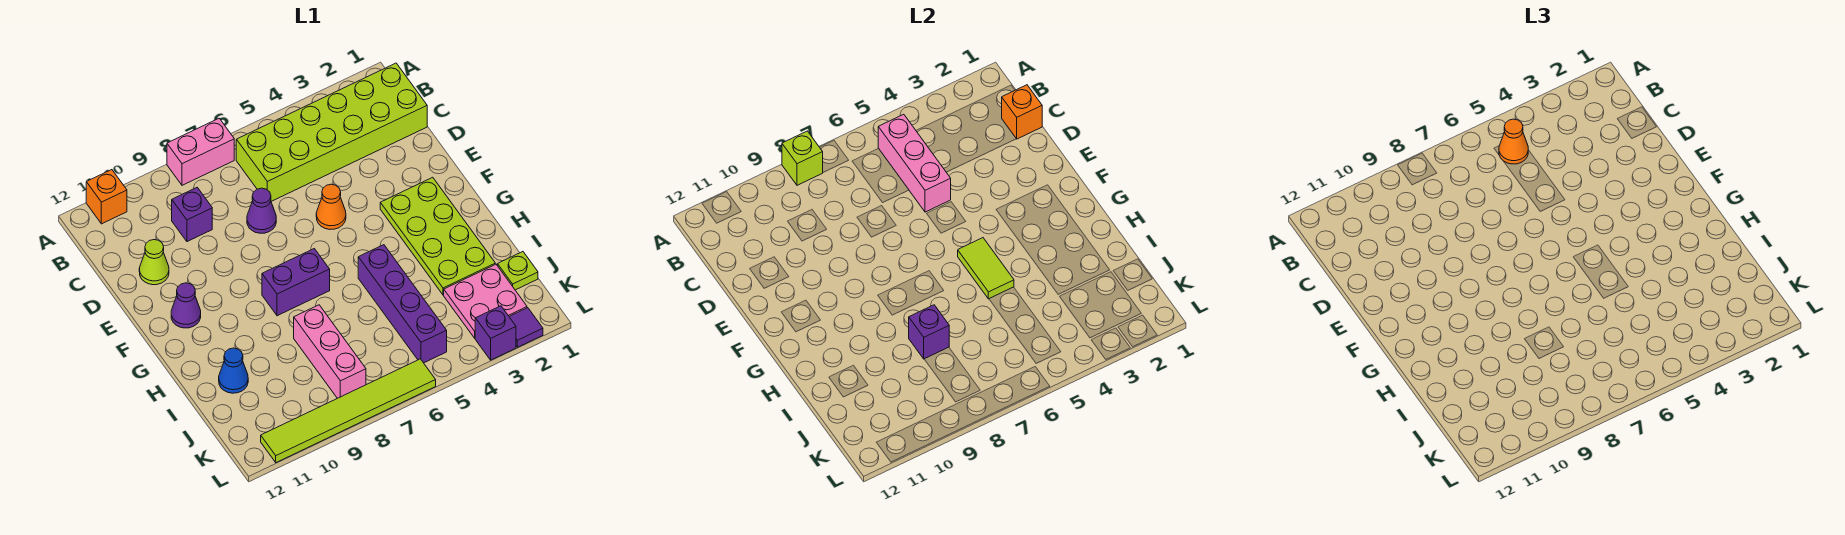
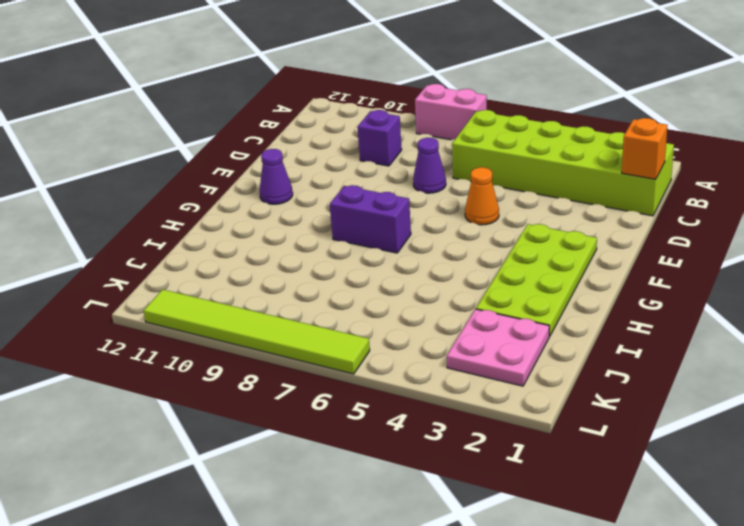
none -> orange 1x1 brick [86,170,127,224]
none -> lime 1x1 cone [139,240,169,285]
none -> purple 1x4 brick [358,245,447,363]

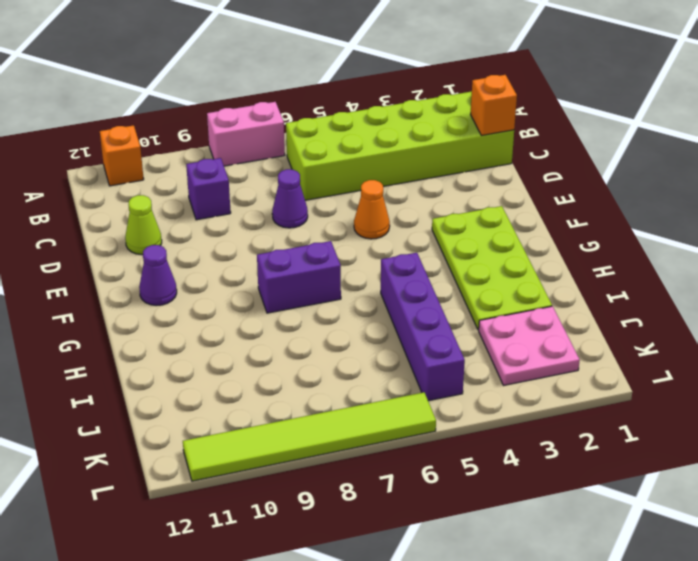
none -> pink 1x3 brick [294,305,366,398]
none -> blue 1x1 cone [219,348,248,393]
none -> lime 1x1 plate [498,252,538,290]

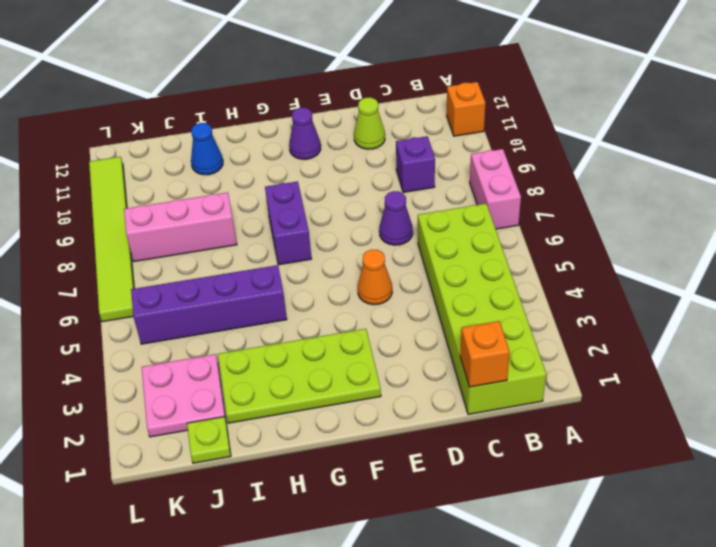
none -> purple 1x1 tile [509,308,543,347]
none -> purple 1x1 brick [475,306,516,360]
none -> lime 1x1 brick [782,131,823,185]

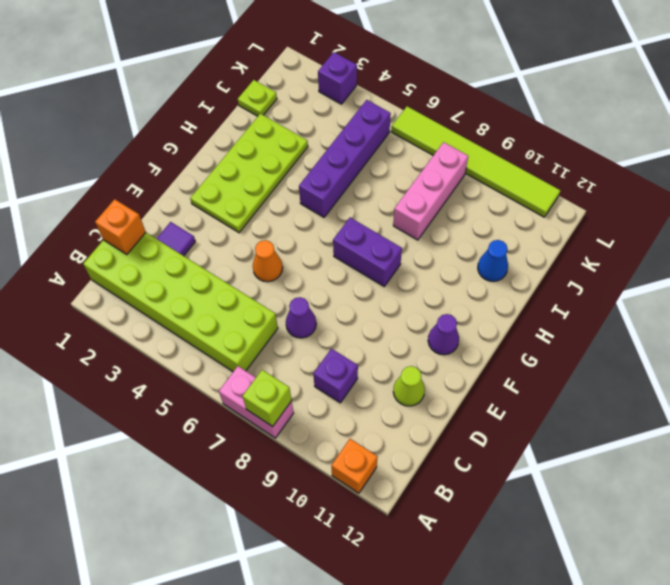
purple 1x1 tile [157,222,195,256] -> purple 1x1 tile moved to [509,308,543,347]
none -> pink 2x2 plate [444,264,527,338]
none -> pink 1x3 brick [878,114,951,212]
none -> lime 1x2 tile [958,238,1014,299]

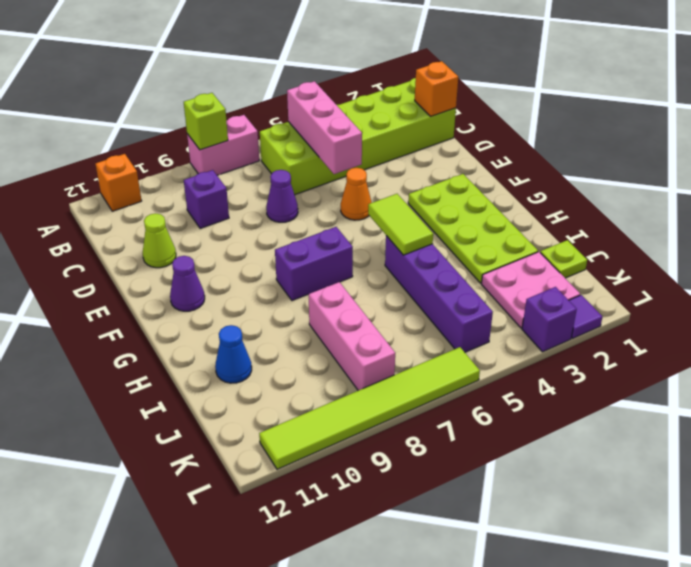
none -> purple 1x1 brick [909,305,949,359]
none -> orange 1x1 cone [1499,119,1528,164]

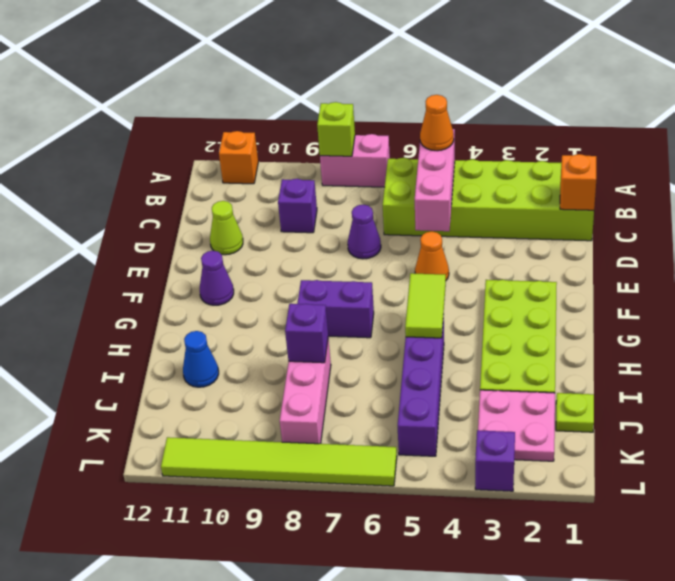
none -> purple 1x1 tile [509,308,543,347]

